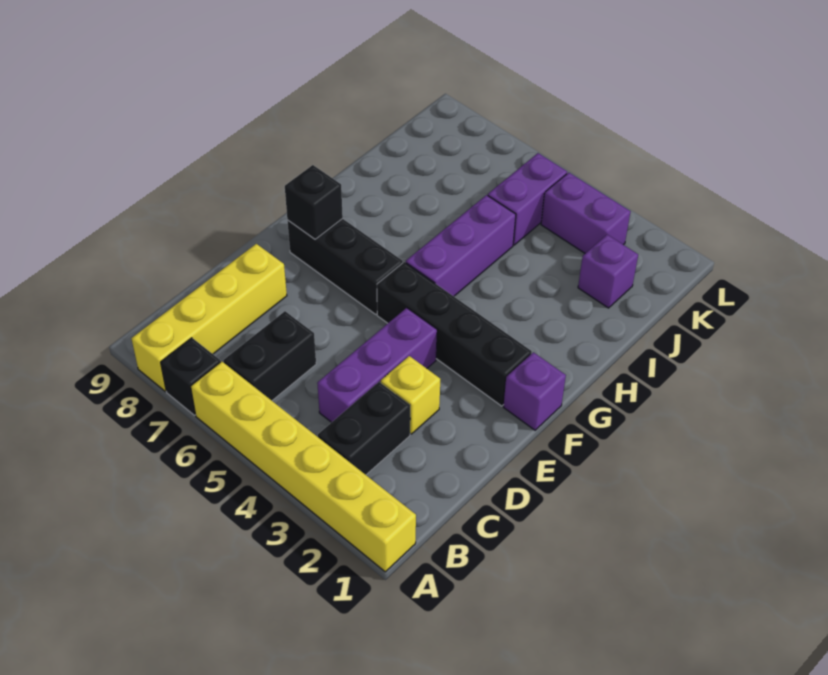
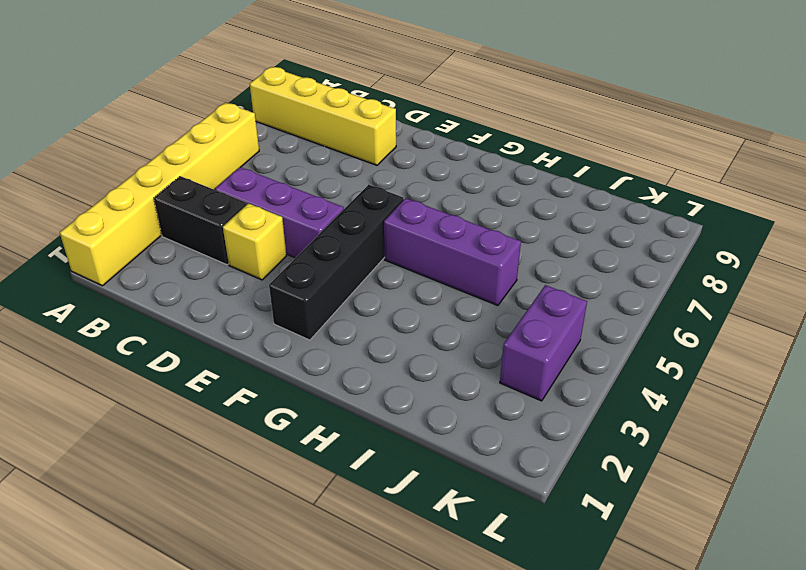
none -> black 1x1 brick [161,338,221,415]
none -> black 1x2 brick [223,311,316,400]
none -> purple 1x1 brick [503,352,566,430]

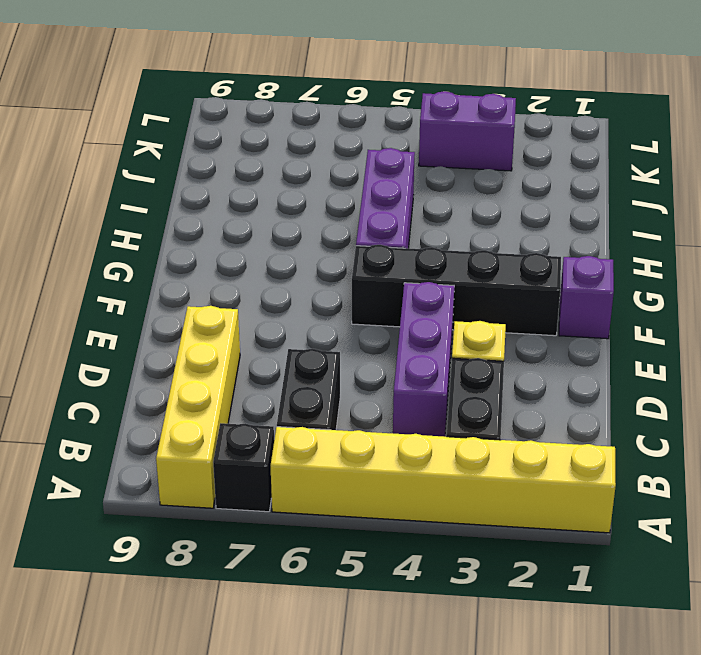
none -> black 1x3 brick [287,219,403,315]
none -> purple 1x1 brick [578,235,638,308]
none -> purple 1x2 brick [488,153,567,245]

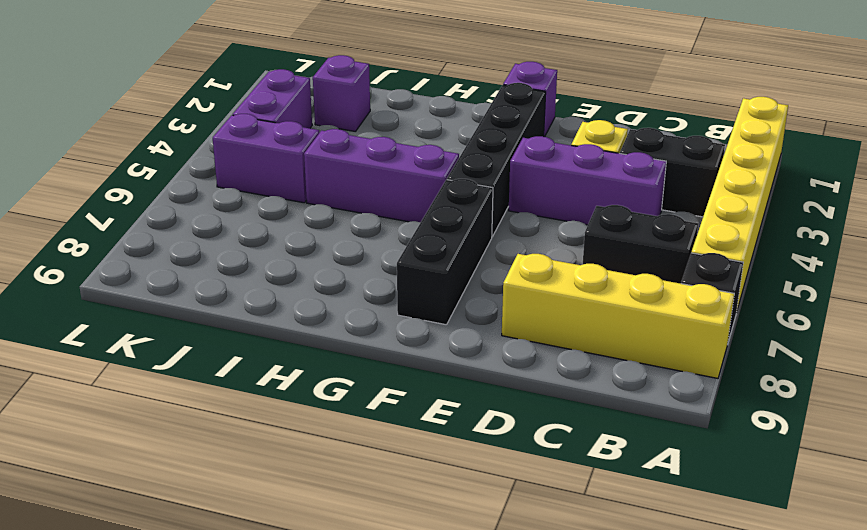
none -> black 1x1 brick [285,165,343,239]

